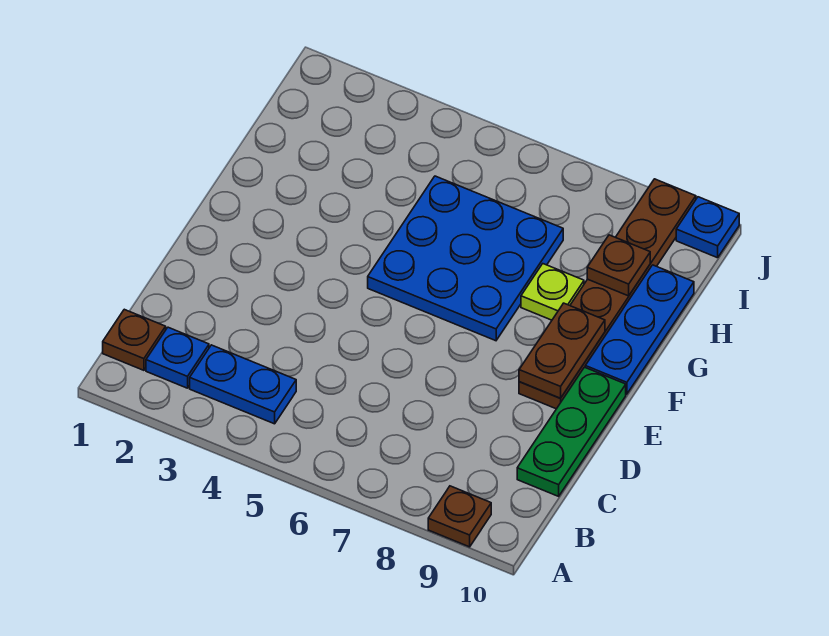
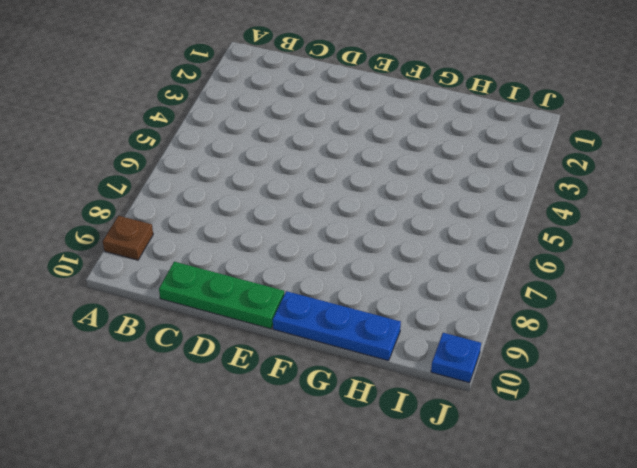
none -> brown 1x1 plate [103,309,166,370]
none -> blue 1x1 plate [146,327,209,388]
none -> blue 1x2 plate [190,345,296,424]

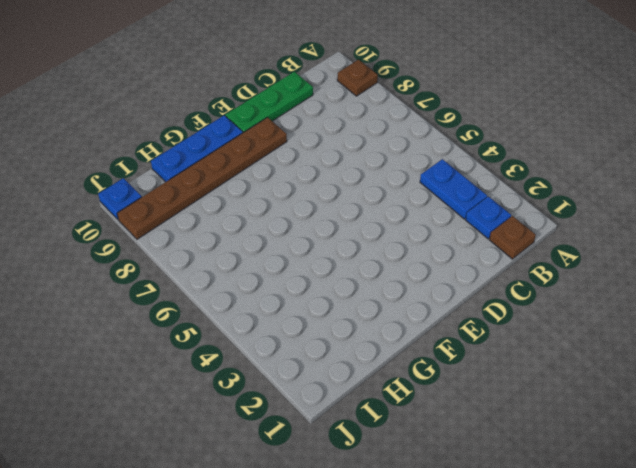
none -> blue 3x3 plate [368,176,563,341]
none -> lime 1x1 plate [521,264,584,320]
none -> brown 1x2 plate [519,303,605,398]

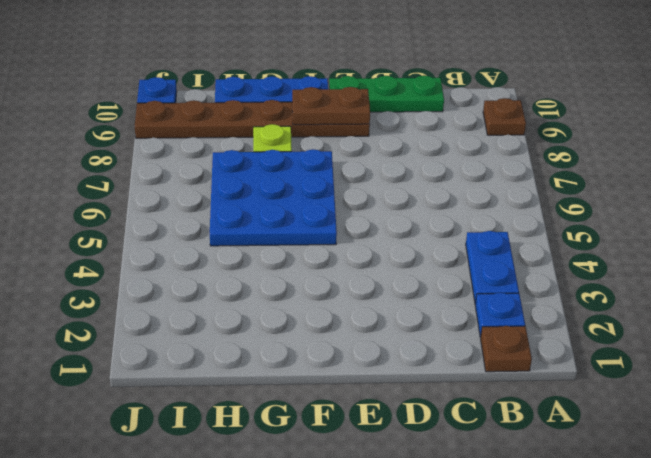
none -> brown 1x1 plate [587,235,650,296]

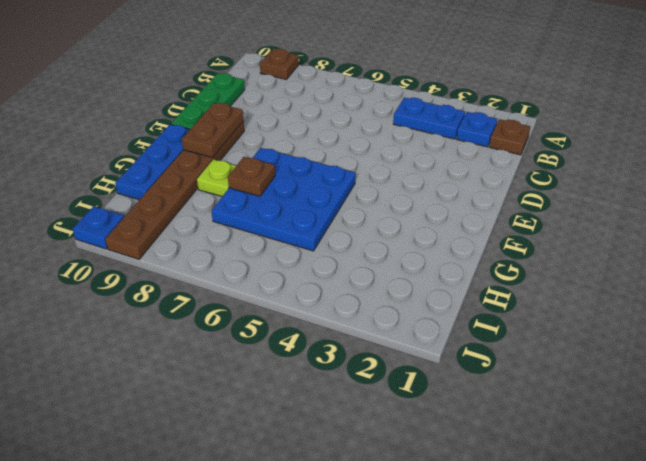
brown 1x1 plate [228,157,275,196] -> brown 1x1 plate moved to [587,235,650,296]

